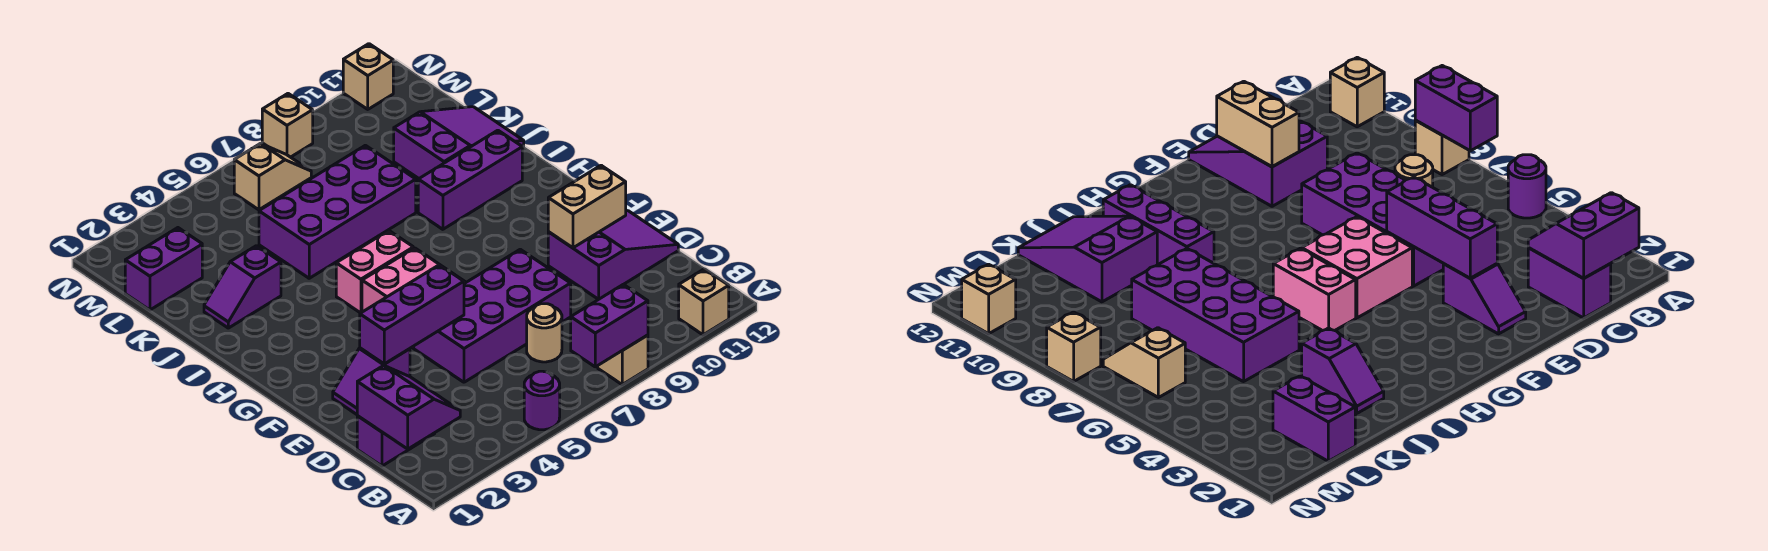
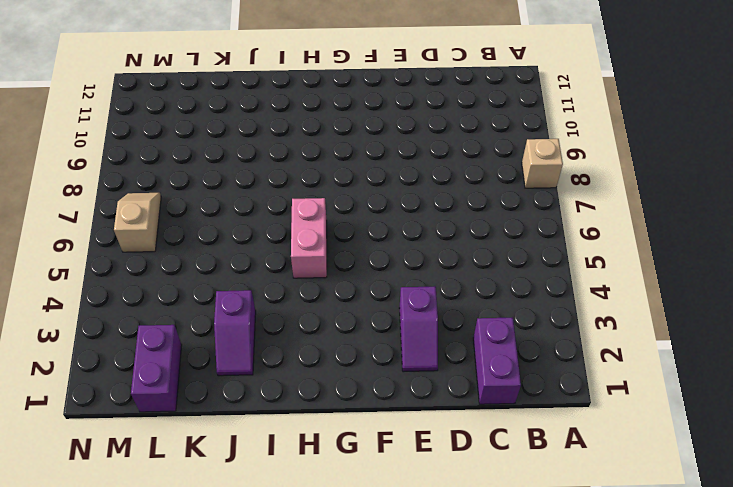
none -> purple 1x1 round brick [524,371,560,430]
none -> tan 1x1 brick [679,269,729,335]
none -> tan 1x1 round brick [527,304,562,362]

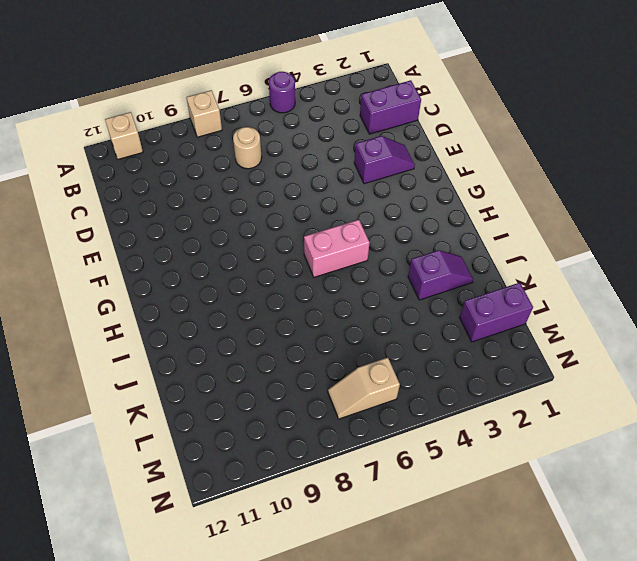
none -> purple 2x4 brick [414,249,571,382]
none -> purple 2x3 slope [548,211,678,299]
none -> pink 2x2 brick [362,248,465,348]

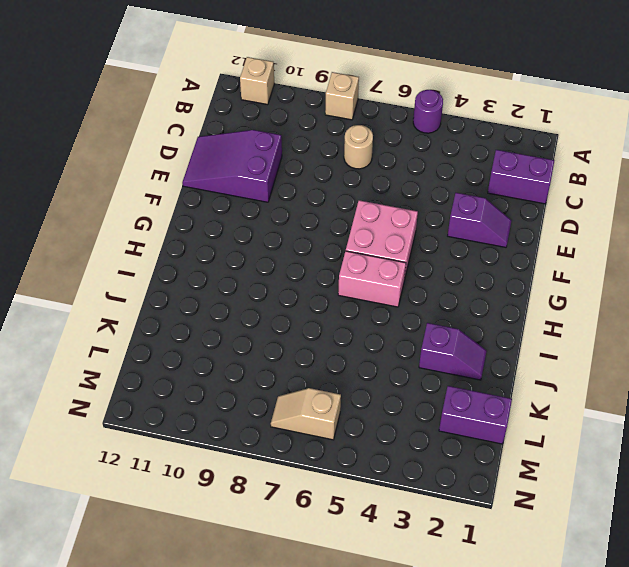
none -> purple 2x4 brick [414,249,571,382]
none -> purple 1x3 brick [418,130,522,229]
none -> purple 2x4 brick [259,145,416,278]

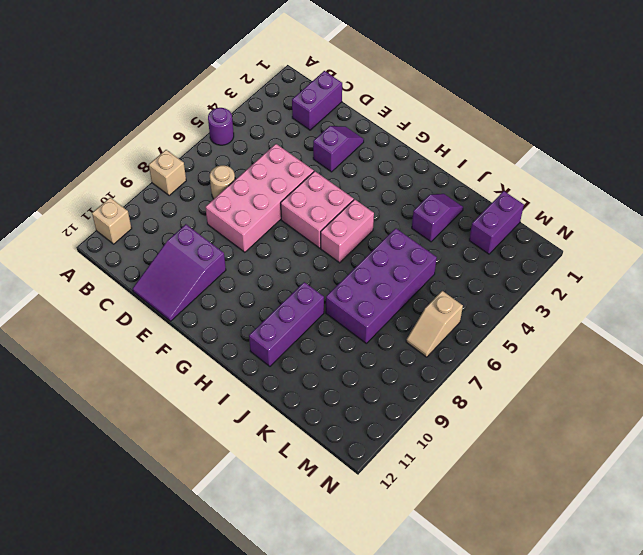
pink 2x4 brick [205,144,314,252] -> purple 2x4 brick [414,249,571,382]
none -> purple 2x3 slope [394,107,524,178]
none -> tan 1x1 brick [262,94,313,157]
none -> tan 1x1 brick [343,44,393,109]

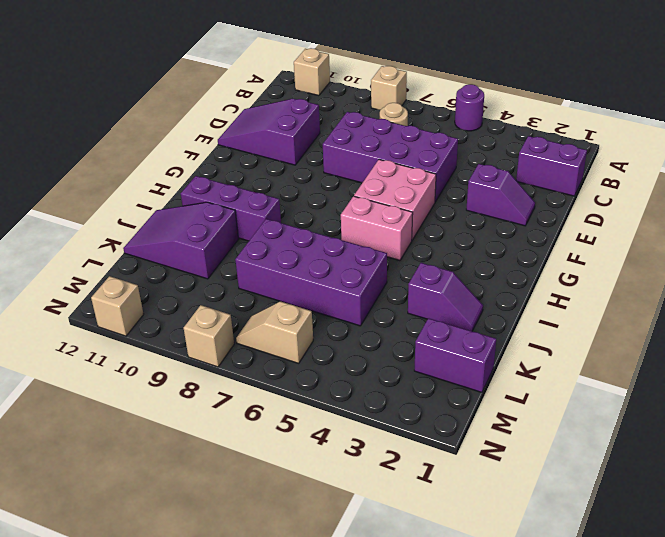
none -> purple 1x2 brick [571,284,648,367]
none -> purple 2x2 slope [357,365,460,449]
none -> purple 1x3 brick [360,265,464,364]

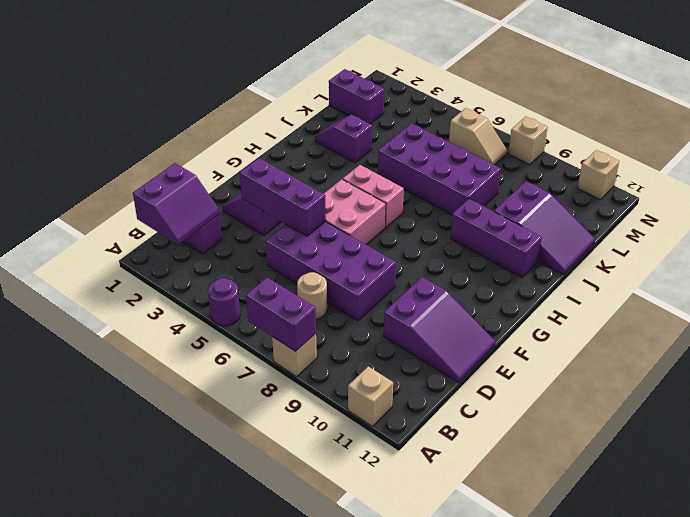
none -> tan 1x2 brick [548,165,626,248]

